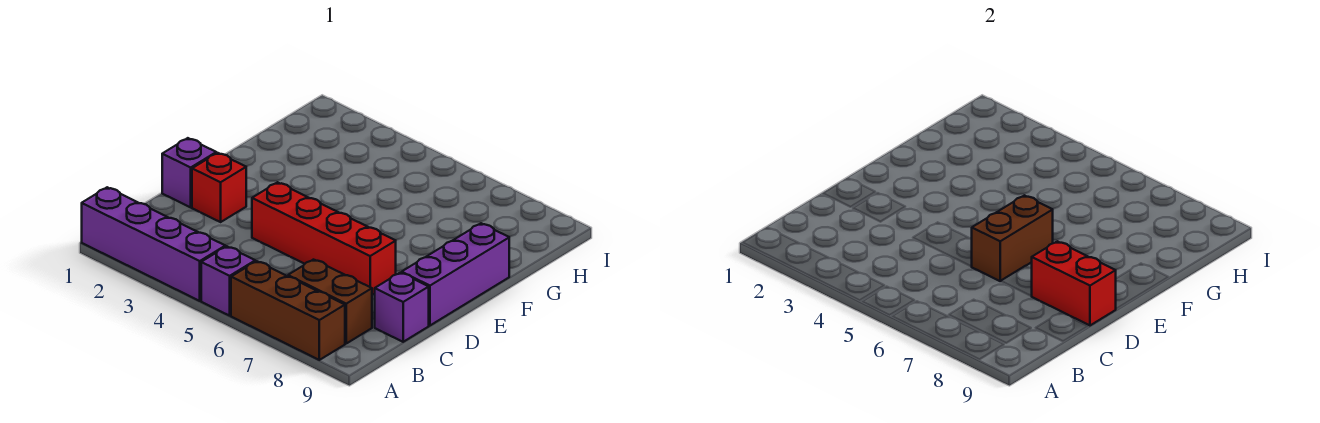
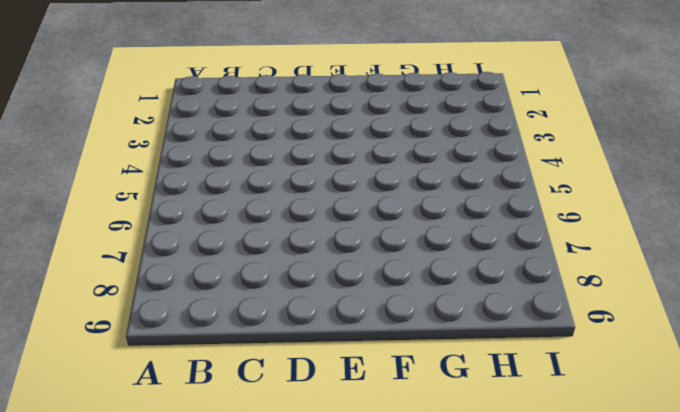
none -> purple 1x4 brick [82,187,225,301]
none -> purple 1x1 brick [201,246,255,316]

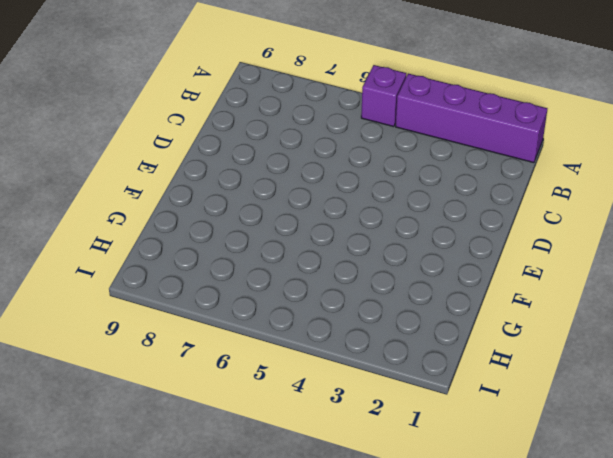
none -> brown 1x3 brick [231,261,345,360]
none -> brown 1x2 brick [288,260,372,343]

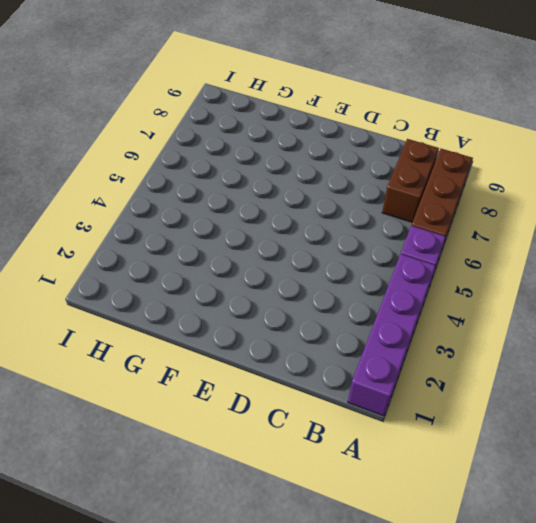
none -> purple 1x1 brick [375,273,429,342]
none -> purple 1x1 brick [162,138,216,207]

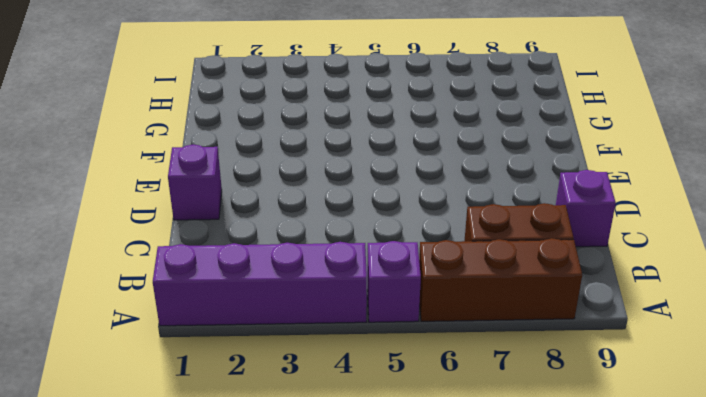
none -> red 1x1 brick [192,153,246,222]
none -> red 1x4 brick [252,182,396,295]

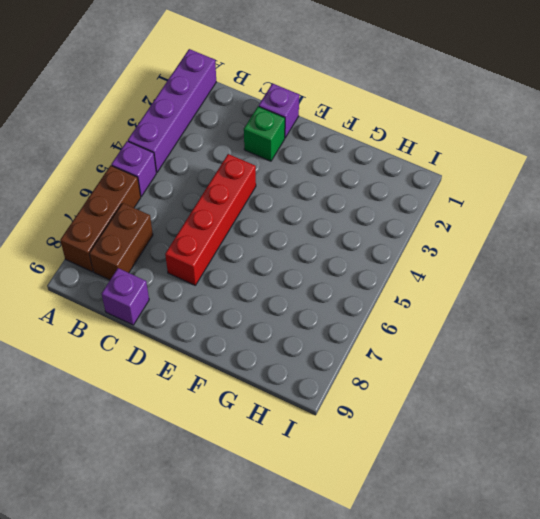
green 1x1 brick [244,106,285,161] -> red 1x1 brick [192,153,246,222]
none -> purple 1x3 brick [402,223,509,325]
none -> brown 1x2 brick [971,195,1053,281]

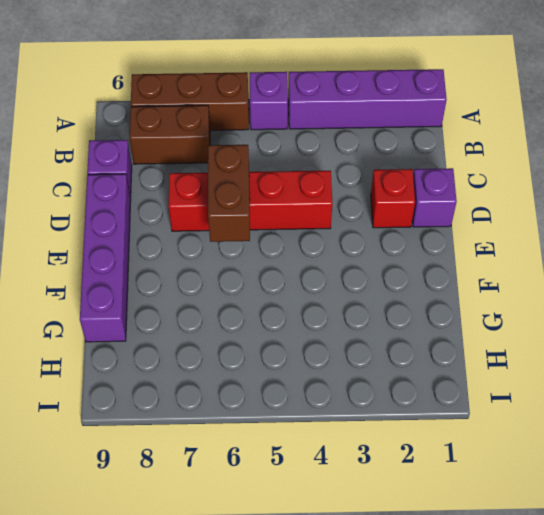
purple 1x4 brick [80,174,131,342] -> purple 1x3 brick [402,223,509,325]
none -> red 1x2 brick [1032,241,1116,325]

